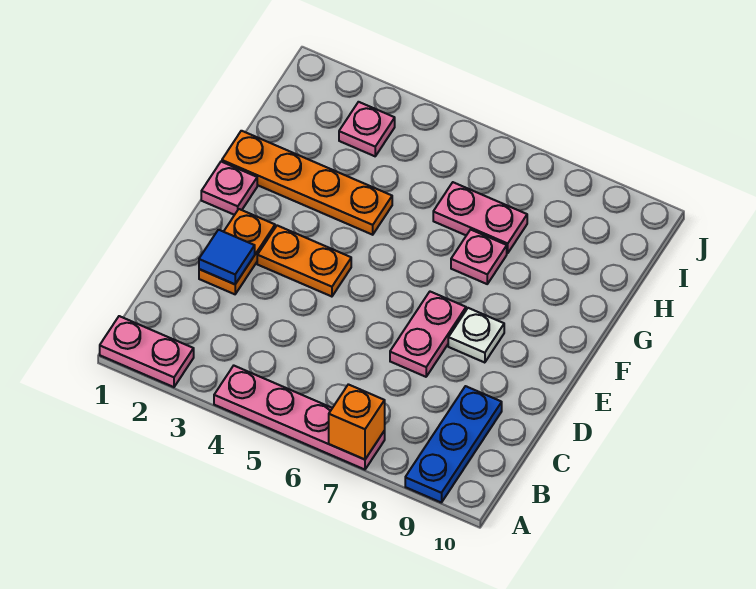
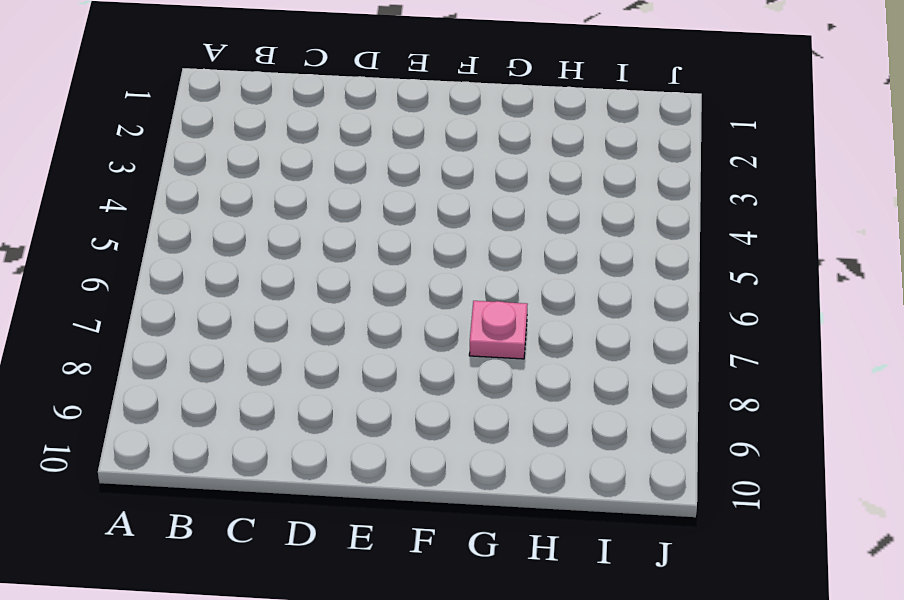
none -> pink 1x2 plate [100,316,194,387]
none -> pink 1x4 plate [214,366,385,470]
none -> blue 1x3 plate [405,386,502,503]

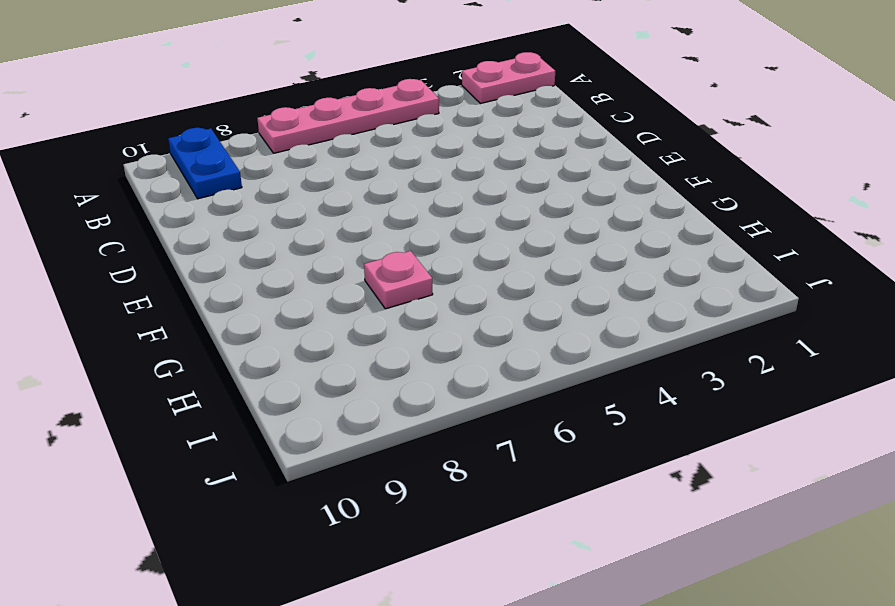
blue 1x2 plate [168,128,242,199] -> blue 1x3 plate [405,386,502,503]
none -> orange 1x2 plate [199,209,275,294]
none -> pink 1x2 plate [390,292,466,377]
none -> orange 1x2 plate [257,226,351,297]

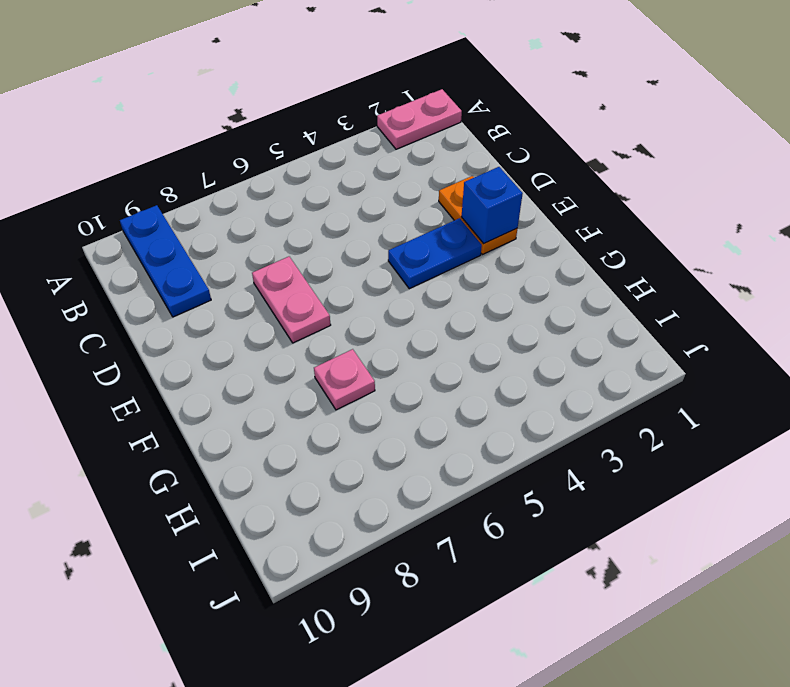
blue 1x1 brick [462,167,523,244] -> none
blue 1x2 plate [388,218,482,289] -> orange 1x2 plate [257,226,351,297]
none -> pink 1x4 plate [214,366,385,470]
none -> white 1x1 plate [448,308,504,363]
none -> pink 1x1 plate [201,162,257,215]

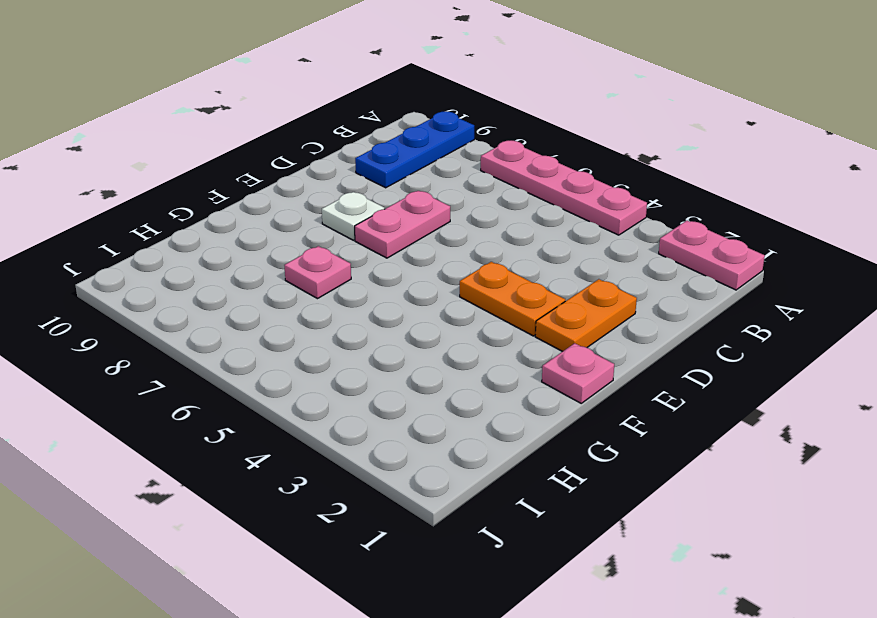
none -> orange 1x4 plate [222,131,392,235]
none -> pink 1x2 plate [433,182,527,253]
none -> pink 1x1 plate [339,102,395,156]

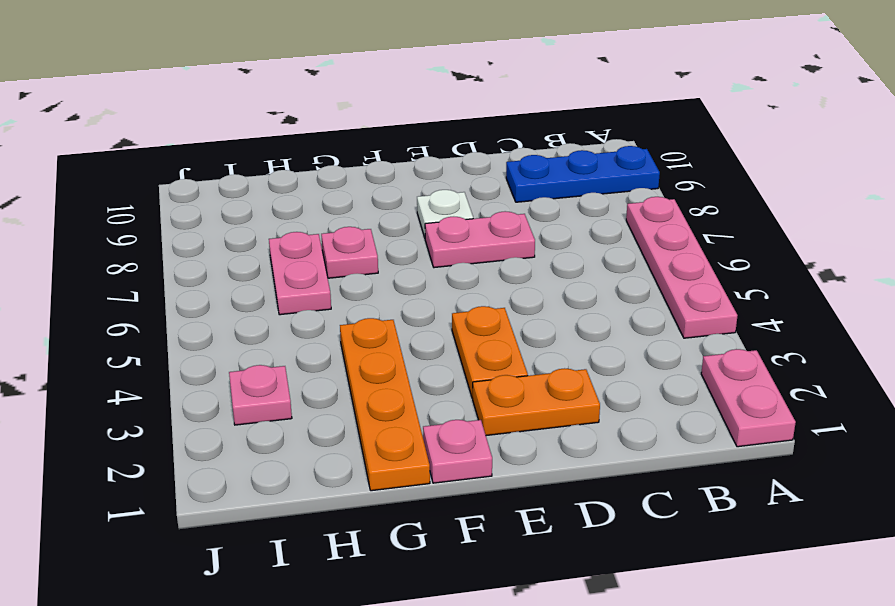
none -> orange 1x1 brick [329,384,385,460]
none -> blue 1x1 tile [199,230,255,284]

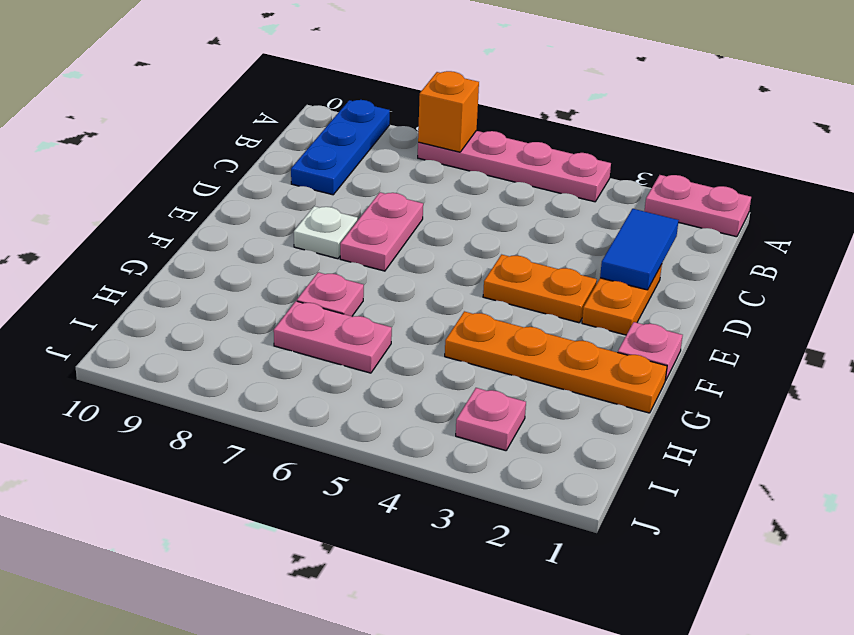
blue 1x2 tile [600,209,679,290] -> blue 1x1 tile [199,230,255,284]

